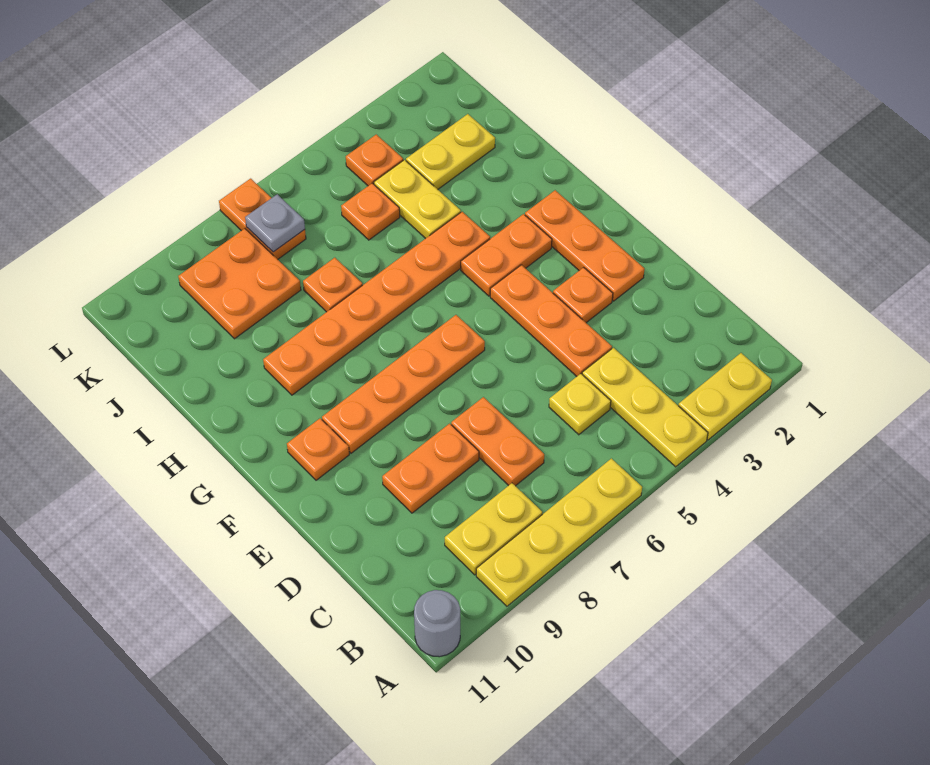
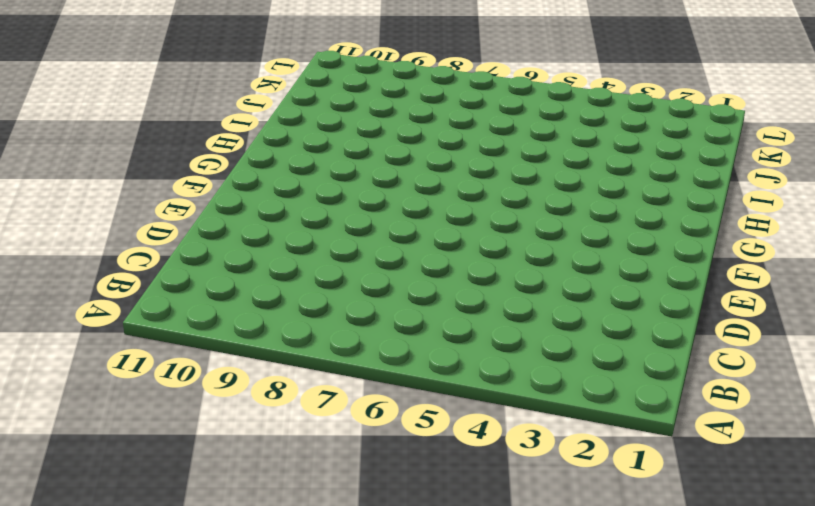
none -> yellow 1x2 plate [678,353,772,440]
none -> yellow 1x3 plate [582,348,708,467]
none -> yellow 1x4 plate [476,458,642,606]

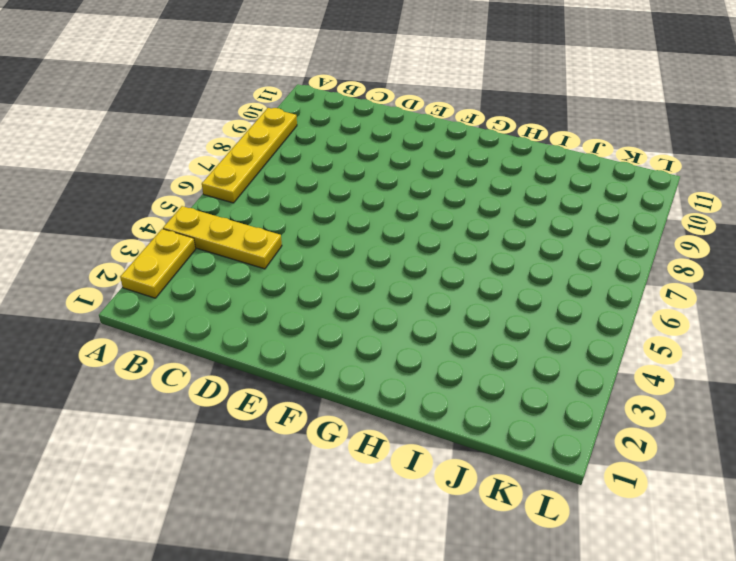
none -> grey 1x1 round brick [414,590,460,657]
none -> yellow 1x2 plate [445,483,542,575]
none -> yellow 1x1 plate [549,374,611,435]

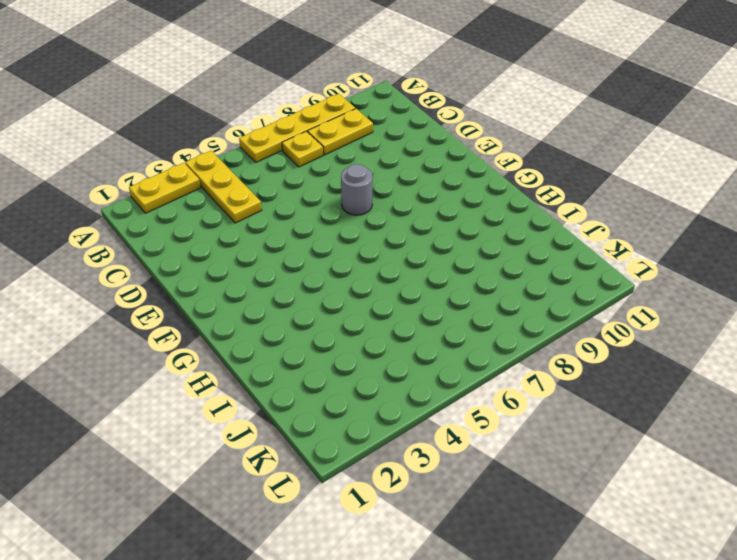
yellow 1x1 plate [282,131,323,167] -> yellow 1x1 plate moved to [549,374,611,435]
grey 1x1 round brick [341,164,372,215] -> grey 1x1 round brick moved to [414,590,460,657]
none -> orange 1x2 plate [451,397,544,486]
none -> orange 1x3 plate [490,265,612,376]
none -> orange 1x2 plate [382,424,479,513]

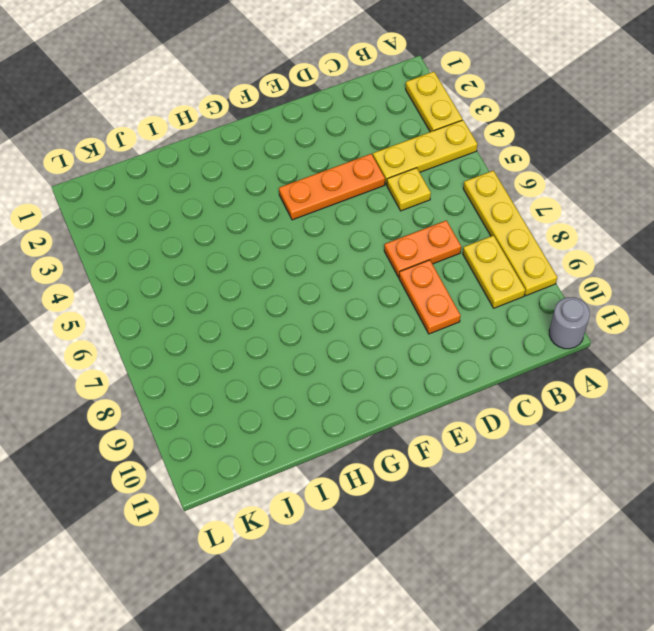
none -> orange 1x3 plate [525,190,644,301]
none -> orange 1x1 plate [553,267,613,323]
none -> orange 1x4 plate [322,315,485,453]

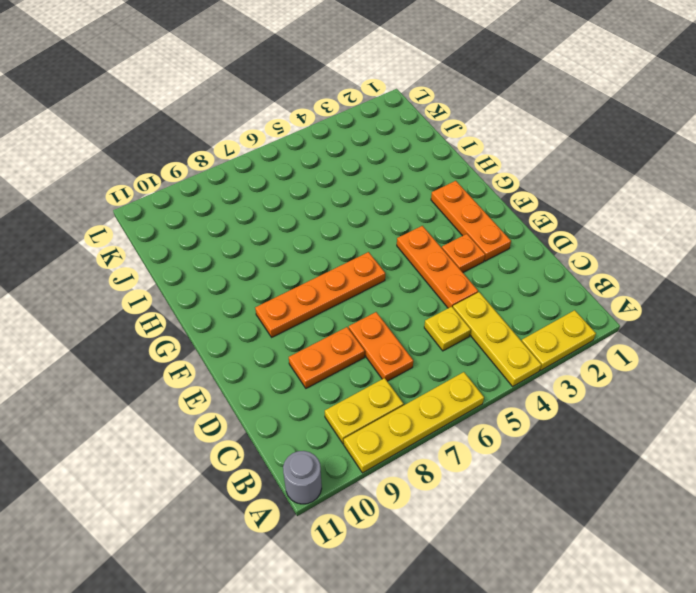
none -> orange 1x1 plate [287,418,349,480]
none -> orange 1x2 plate [461,214,552,296]
none -> orange 1x6 plate [263,212,490,395]

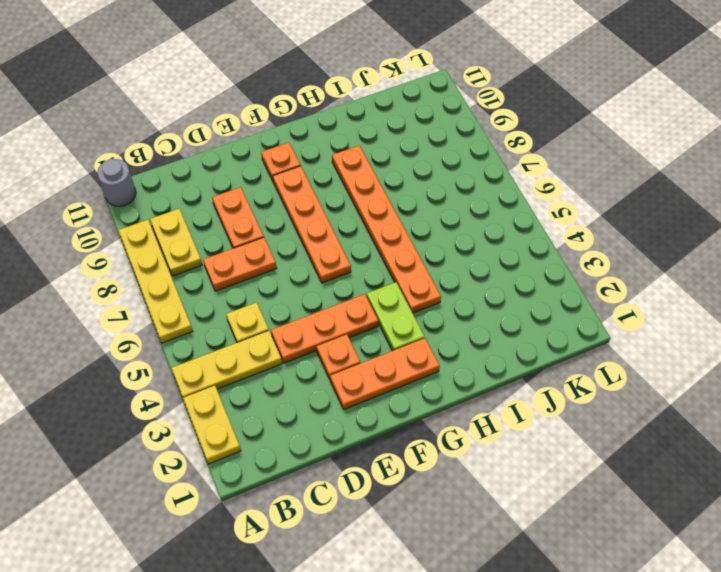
lime 1x2 plate [367,282,425,351] -> orange 1x2 plate [461,214,552,296]
none -> yellow 1x2 plate [374,160,461,239]
none -> orange 1x1 plate [303,258,362,312]
none -> yellow 1x2 plate [406,114,495,189]

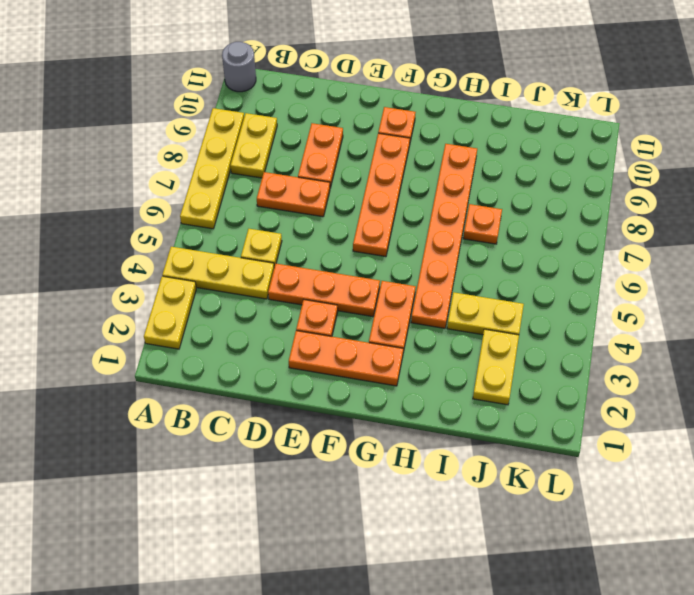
none -> orange 1x1 plate [341,183,400,240]
none -> orange 2x2 plate [178,229,301,339]
none -> orange 1x1 plate [346,134,403,186]

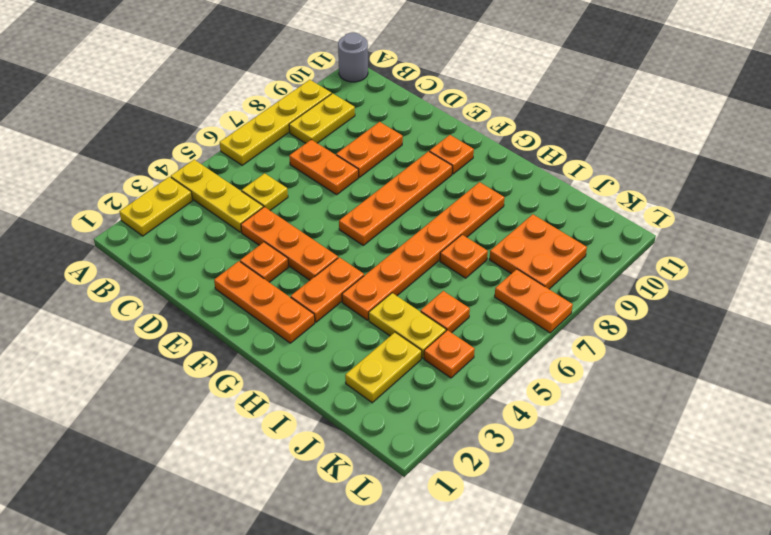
none -> grey 1x1 plate [245,194,305,252]

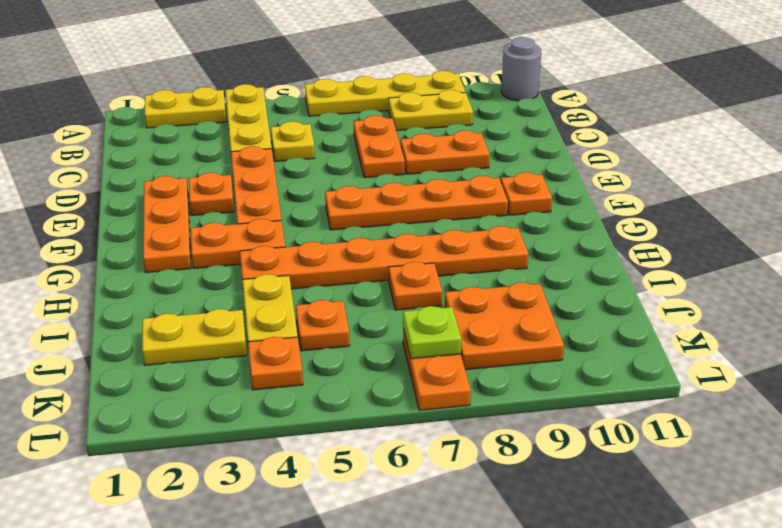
lime 1x1 plate [403,306,461,359] -> grey 1x1 plate [245,194,305,252]

